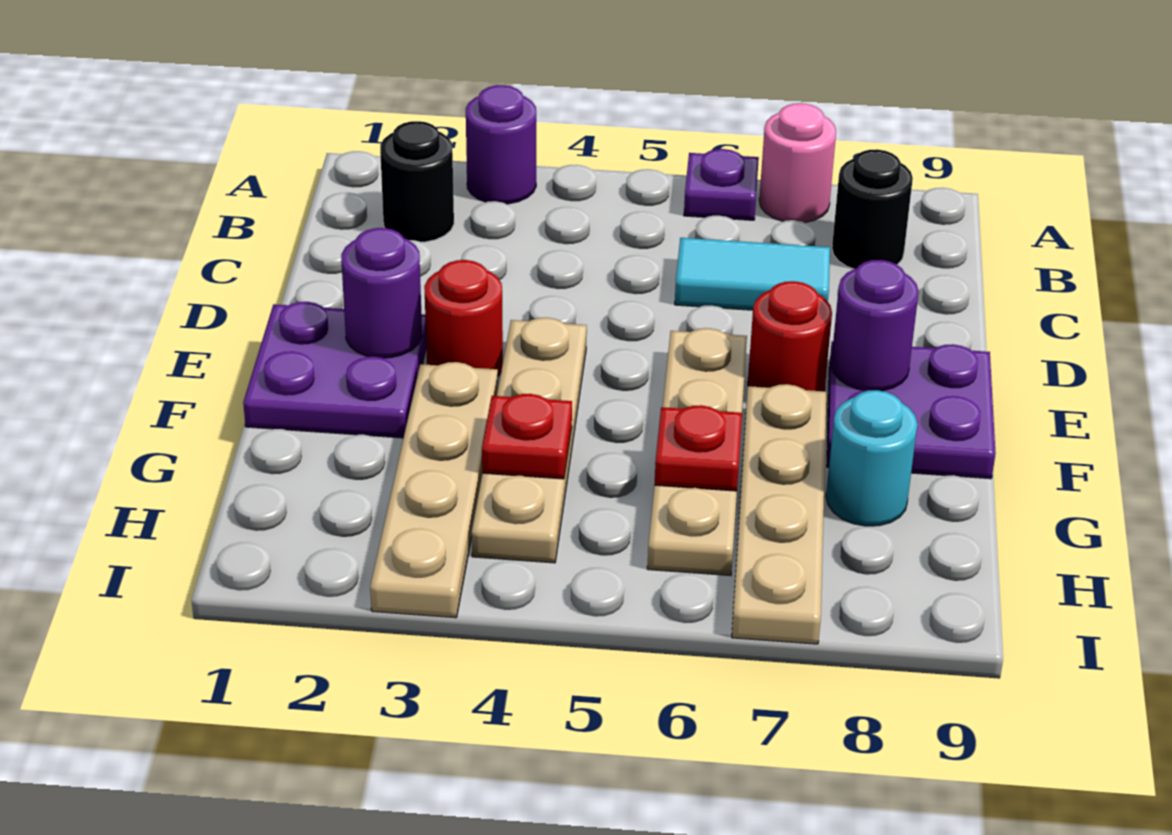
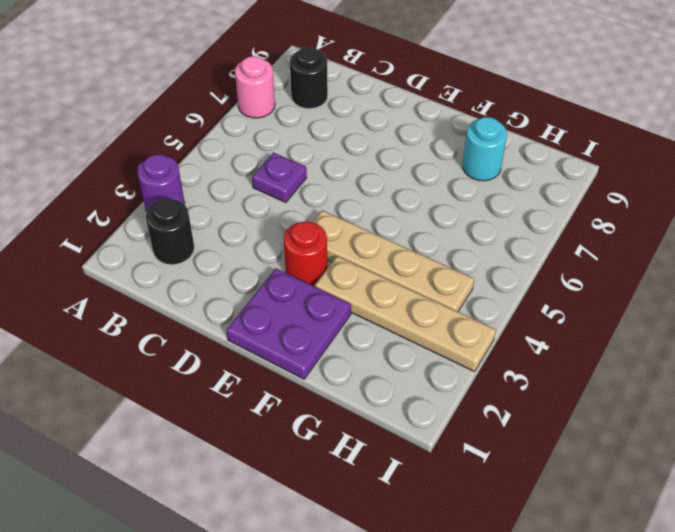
purple 1x1 plate [252,153,307,203] -> purple 1x1 plate moved to [684,149,759,220]
none -> cyan 1x2 tile [675,238,830,310]
none -> tan 1x4 plate [647,328,747,576]
none -> red 1x1 round brick [748,281,832,391]

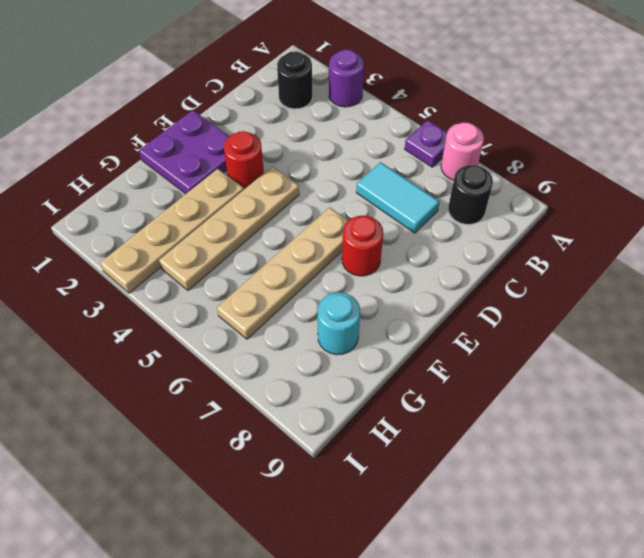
none -> purple 2x2 plate [827,341,996,479]
none -> tan 1x4 plate [732,384,826,644]
none -> purple 1x1 round brick [341,228,422,358]

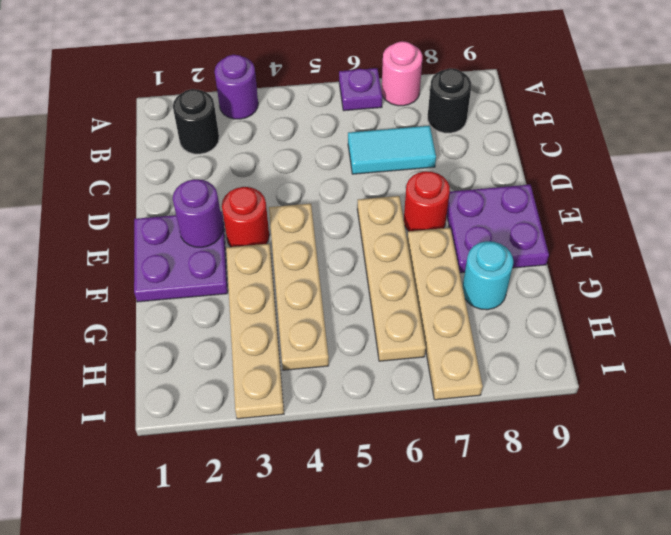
none -> purple 1x1 round brick [831,260,919,391]
none -> red 1x1 plate [482,394,572,479]
none -> red 1x1 plate [655,405,742,491]

